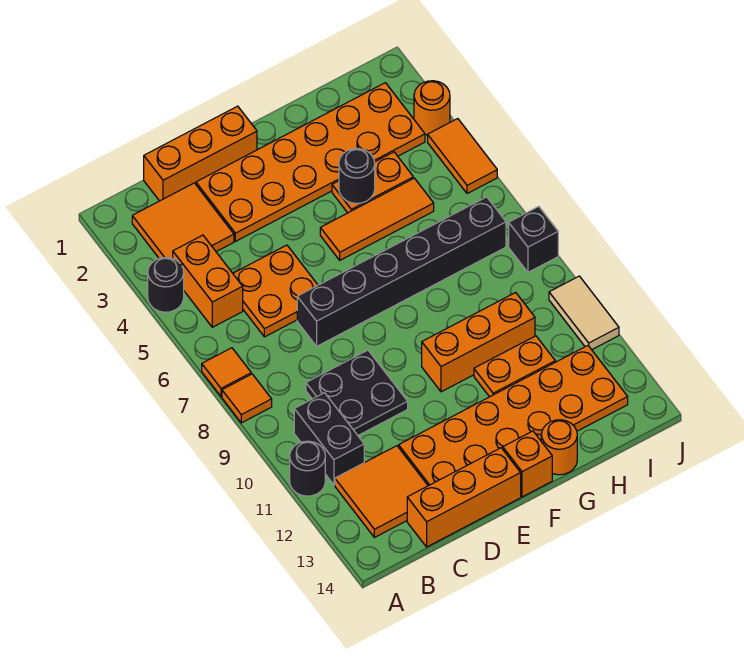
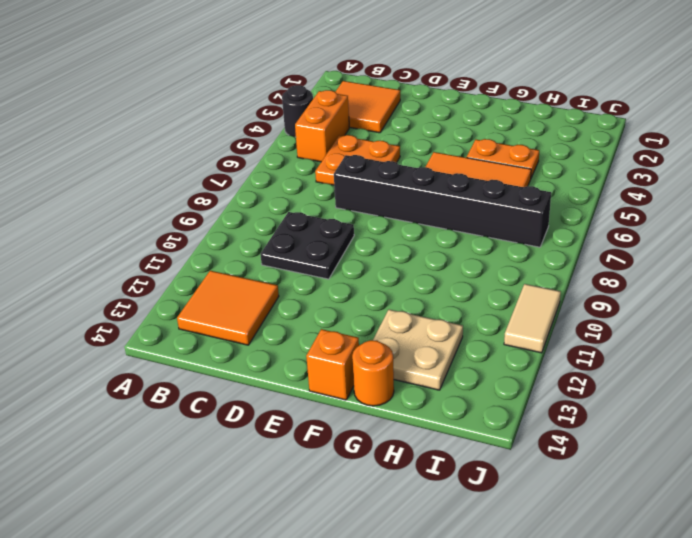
tan 2x2 plate [373,310,463,390] -> orange 2x6 plate [399,346,628,486]
none -> orange 1x1 tile [202,348,251,397]
none -> orange 1x1 tile [222,374,272,423]
none -> black 1x1 round brick [290,441,325,496]

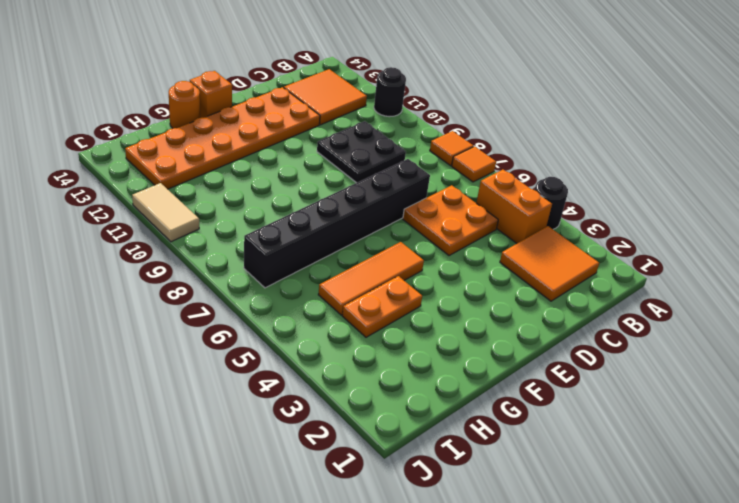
none -> black 1x2 brick [294,393,364,485]
none -> orange 1x3 brick [144,106,257,201]
none -> orange 1x3 brick [407,448,521,547]

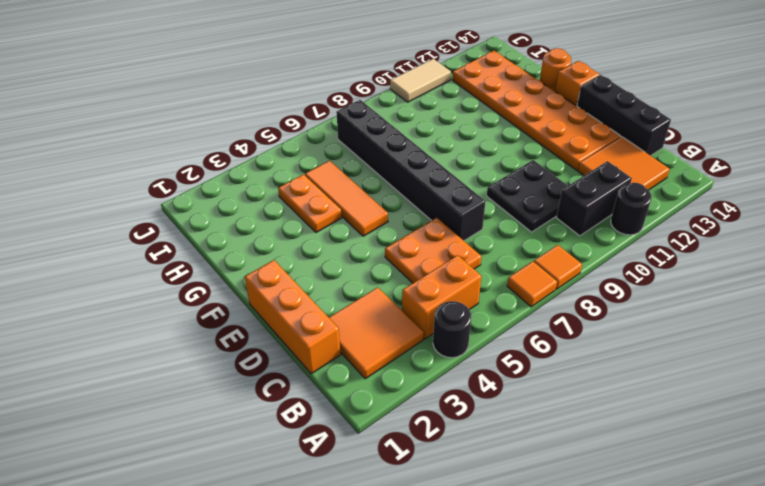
black 1x3 brick [577,75,671,156] -> orange 1x3 brick [407,448,521,547]
none -> orange 2x6 plate [196,83,425,241]
none -> orange 1x3 brick [422,292,535,392]
none -> orange 1x2 plate [474,336,555,397]

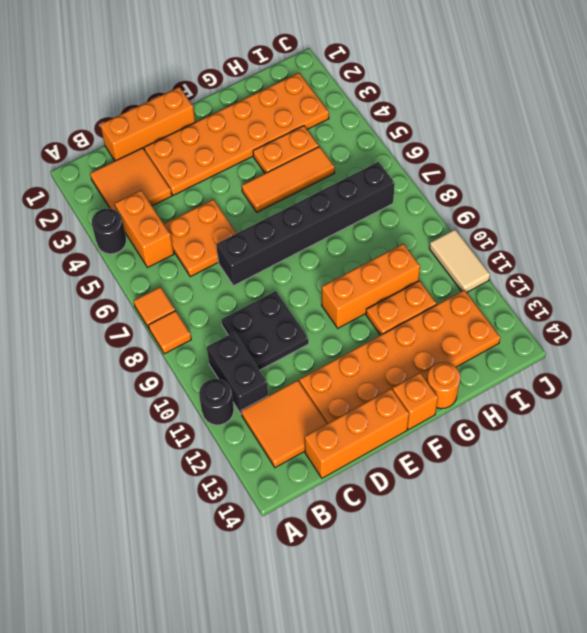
none -> orange 1x1 round brick [414,81,450,135]
none -> orange 1x2 tile [428,119,497,194]
none -> black 1x1 brick [509,207,558,272]

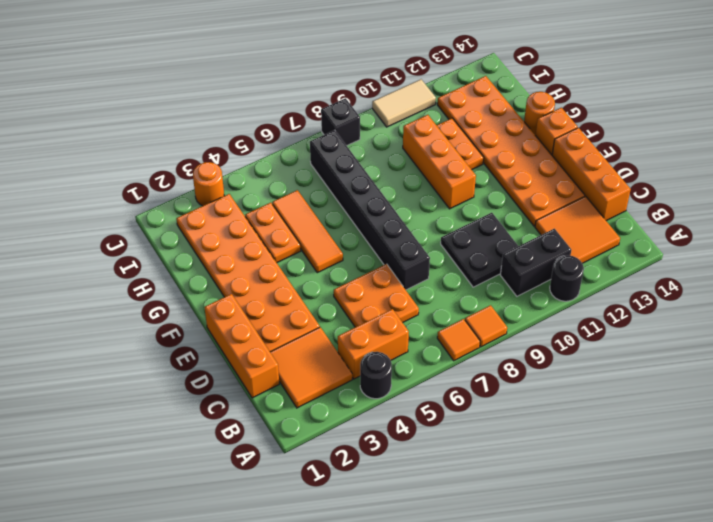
none -> orange 1x2 tile [428,119,497,194]
none -> black 1x1 round brick [339,149,375,203]

